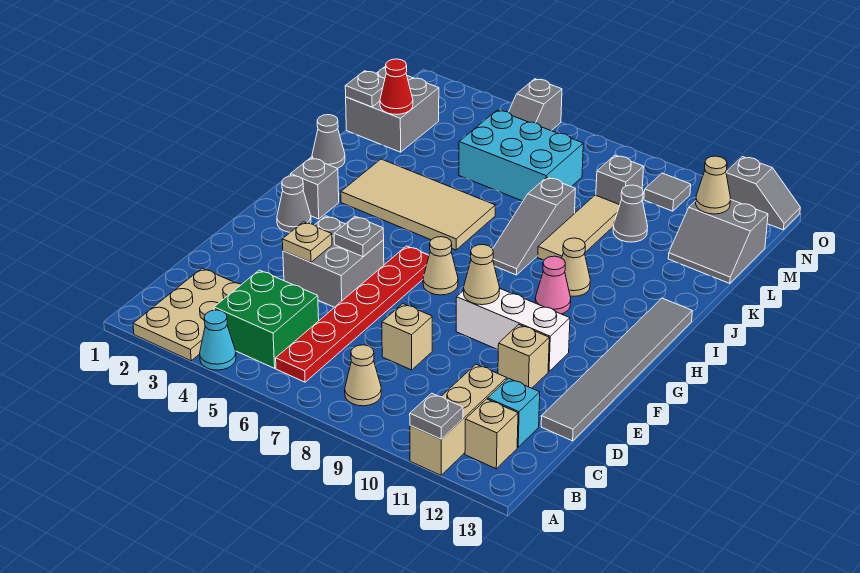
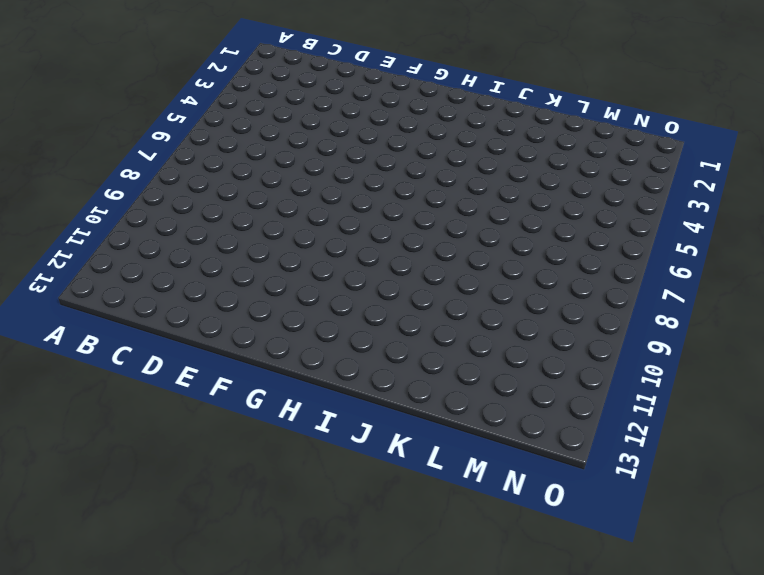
none -> tan 2x3 plate [133,268,241,361]
none -> cyan 1x1 cone [200,310,236,370]
none -> tan 1x3 brick [410,364,507,475]
none -> green 2x2 brick [214,270,319,368]

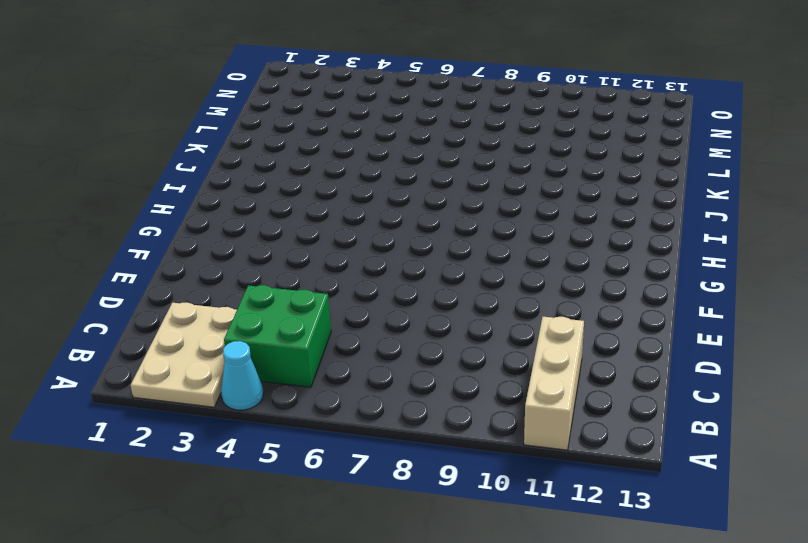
none -> red 1x6 plate [276,246,429,382]
none -> tan 1x1 cone [345,345,381,406]
none -> tan 1x1 brick [465,399,518,469]
none -> cyan 1x1 brick [488,378,540,447]

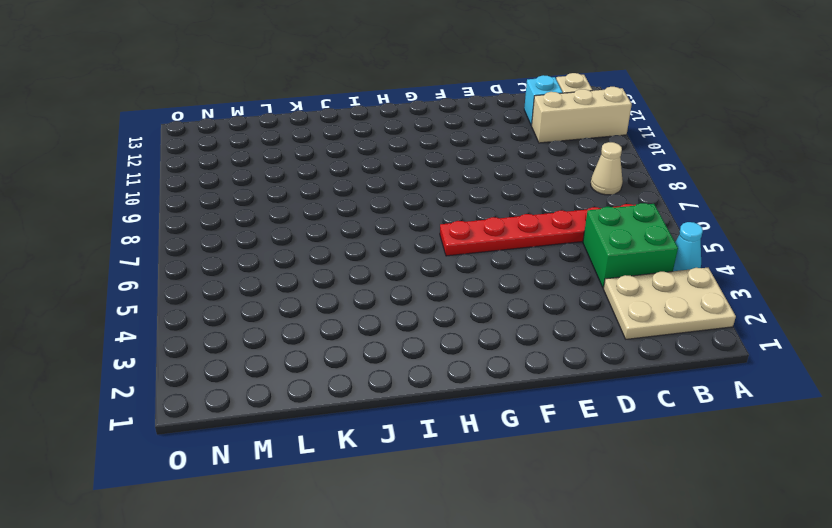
none -> tan 1x1 brick [382,304,432,370]
none -> grey 1x6 tile [541,298,692,441]
none -> grey 2x2 brick [283,216,384,307]
none -> tan 1x1 brick [498,325,549,388]

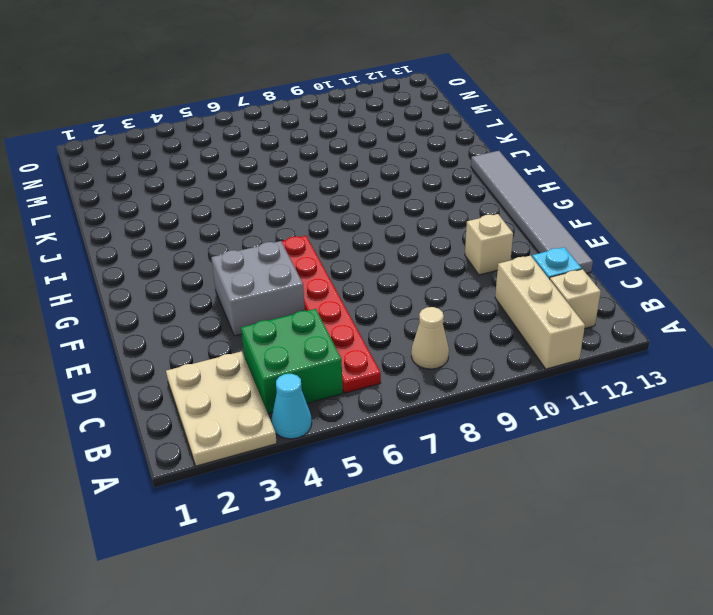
none -> tan 1x1 brick [382,304,432,370]
none -> white 1x3 brick [456,289,570,371]
none -> grey 1x1 cone [277,176,311,232]
none -> tan 1x1 cone [423,237,458,295]

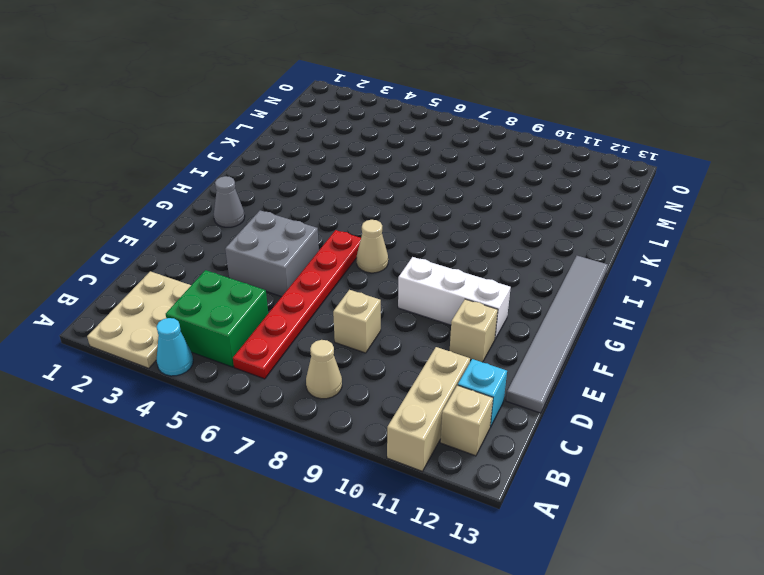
none -> grey 1x1 brick [291,158,339,219]
none -> pink 1x1 cone [535,256,571,314]
none -> tan 2x4 tile [341,159,495,250]
none -> grey 1x3 slope [493,177,575,275]

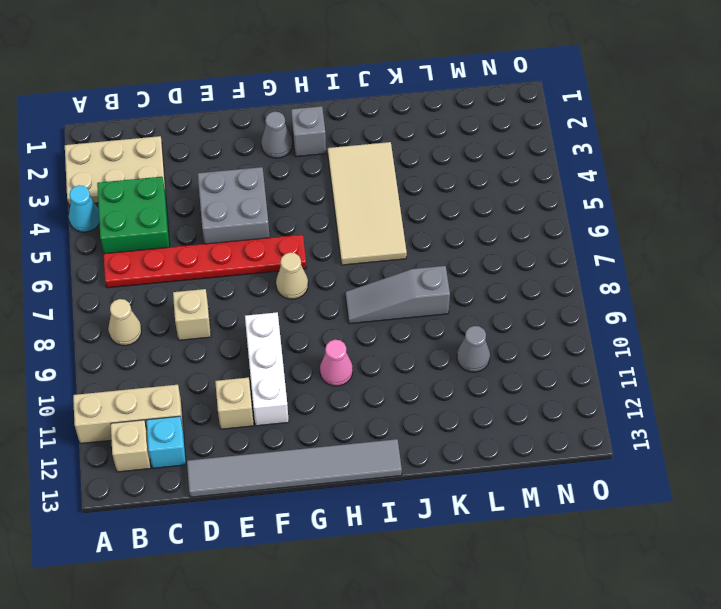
none -> tan 1x1 cone [562,238,590,296]
none -> grey 1x1 cone [312,115,345,168]
none -> tan 1x3 tile [538,195,620,260]
none -> grey 2x2 brick [346,67,439,152]

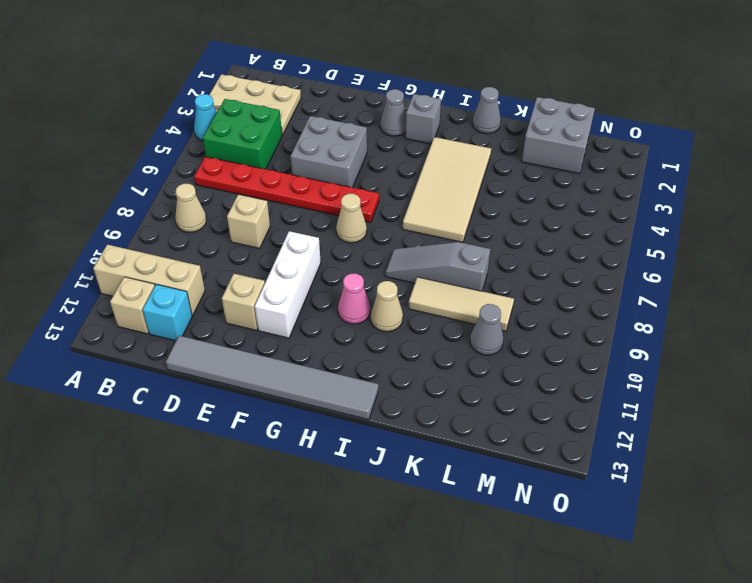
none -> cyan 2x3 brick [459,110,583,201]
none -> grey 2x2 slope [668,199,768,284]
none -> grey 1x1 brick [596,155,644,205]
none -> grey 1x2 slope [508,79,562,131]

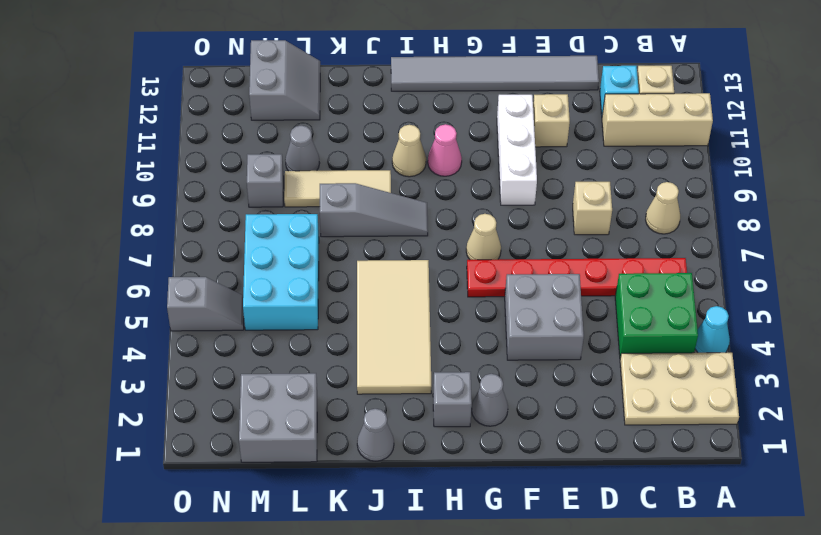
none -> grey 1x1 tile [644,173,691,211]
none -> grey 1x2 slope [726,157,800,230]
none -> grey 1x1 plate [410,393,463,439]
none -> tan 1x1 plate [282,222,332,262]

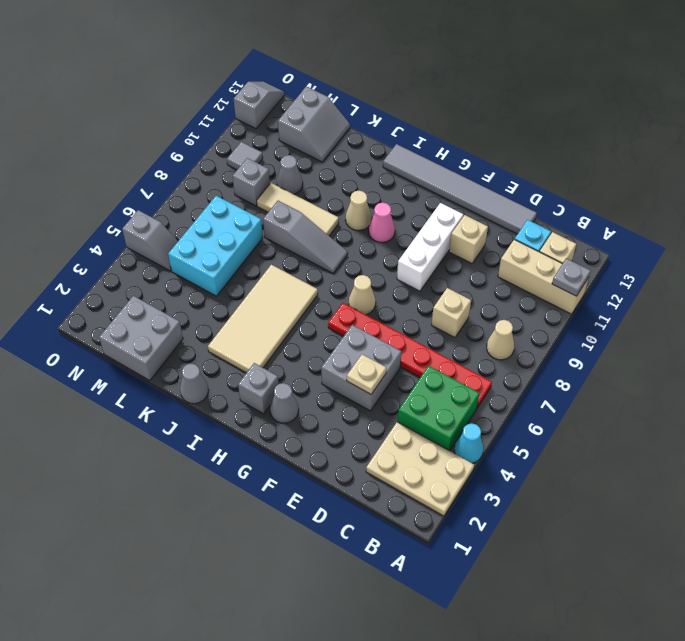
none -> grey 1x1 plate [334,216,384,257]
none -> tan 1x1 cone [464,245,500,305]
none -> grey 1x1 plate [345,71,385,107]
none -> red 1x1 cone [380,59,413,115]

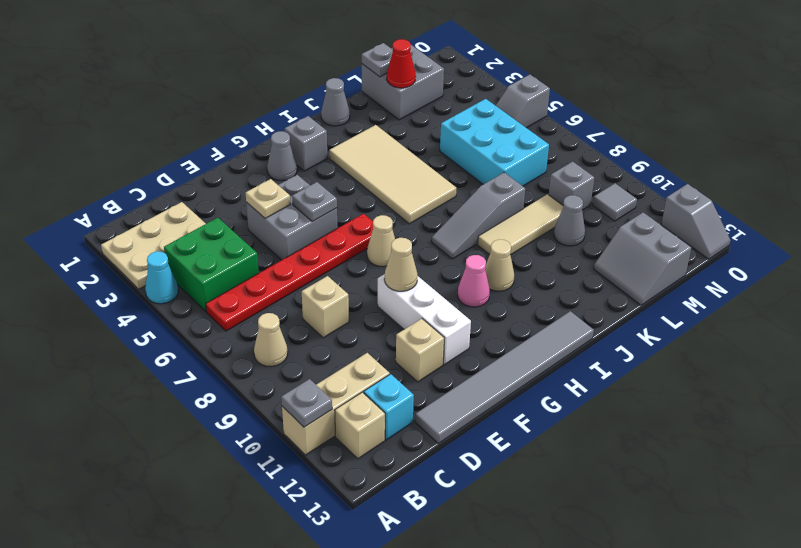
none -> tan 1x1 cone [696,156,730,214]

